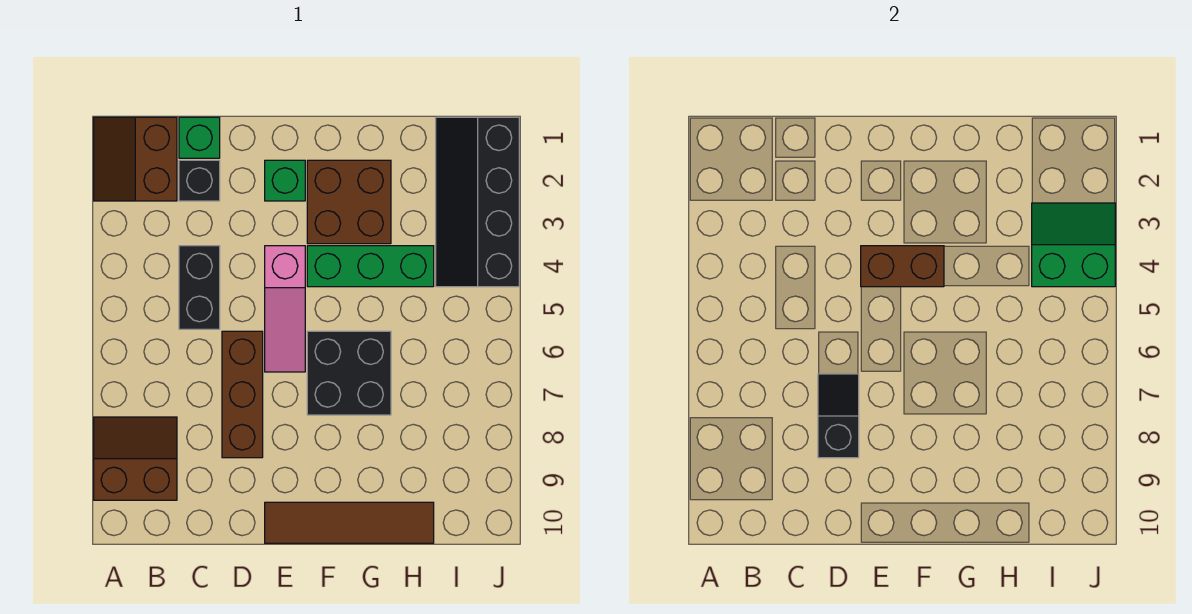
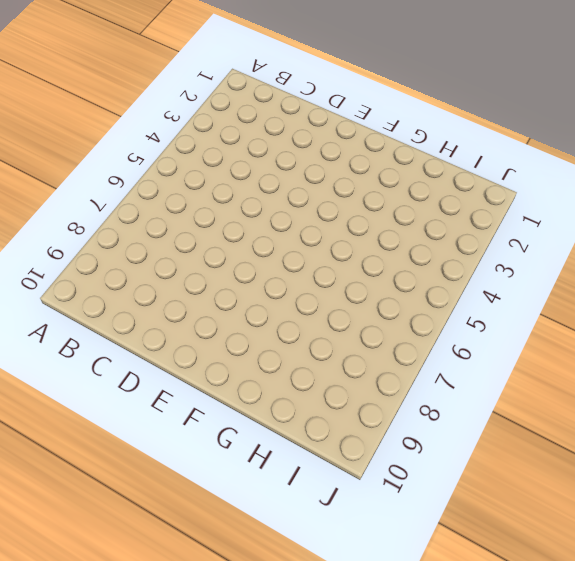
none -> brown 2x2 slope [94,117,177,201]
none -> brown 2x2 slope [94,417,177,500]
none -> green 1x1 brick [179,117,220,158]

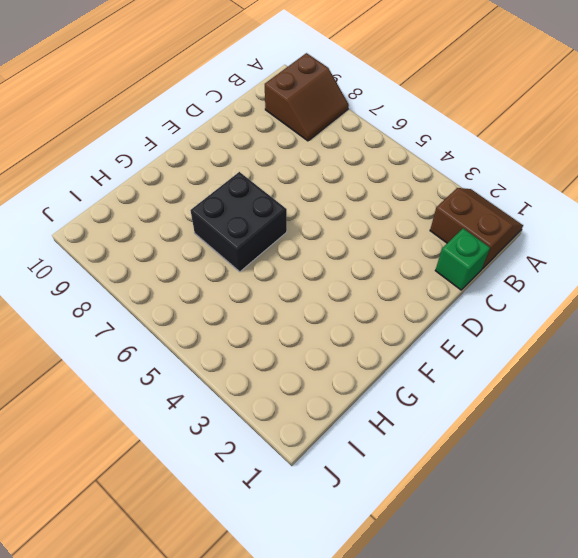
none -> black 1x1 brick [179,160,220,201]
none -> black 1x2 brick [179,246,220,329]
none -> brown 1x3 brick [222,331,263,458]

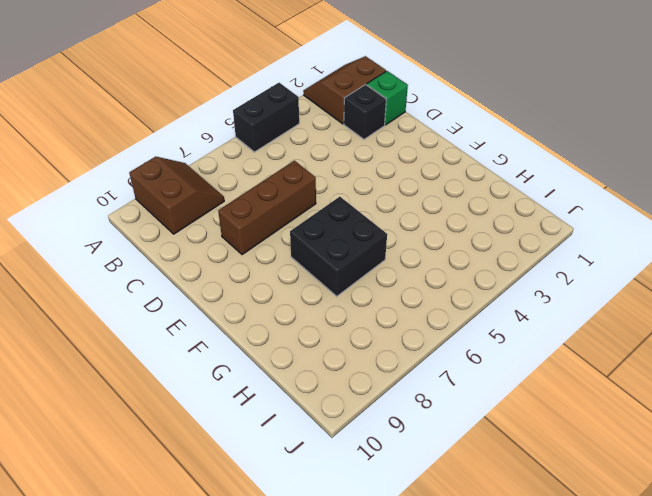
black 1x2 brick [233,83,299,152] -> black 1x2 brick moved to [179,246,220,329]
none -> green 1x1 brick [265,160,305,201]
none -> pink 1x3 slope [265,246,305,372]
none -> brown 1x4 tile [265,502,434,543]

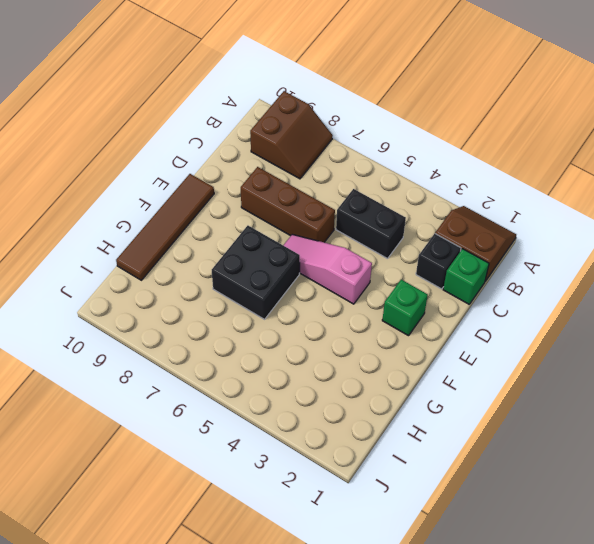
none -> brown 2x2 brick [307,160,391,244]
none -> green 1x3 brick [307,246,434,287]
none -> black 2x4 slope [436,117,519,287]

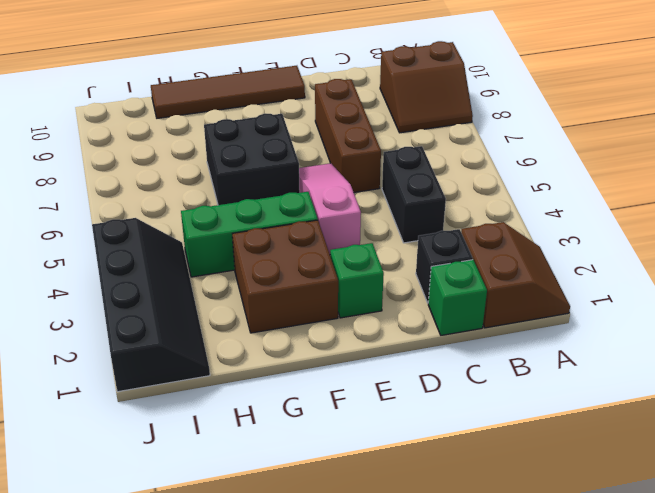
none -> black 1x2 slope [818,374,859,458]
none -> brown 1x2 brick [861,246,944,287]
none -> green 2x2 slope [1032,203,1115,287]

